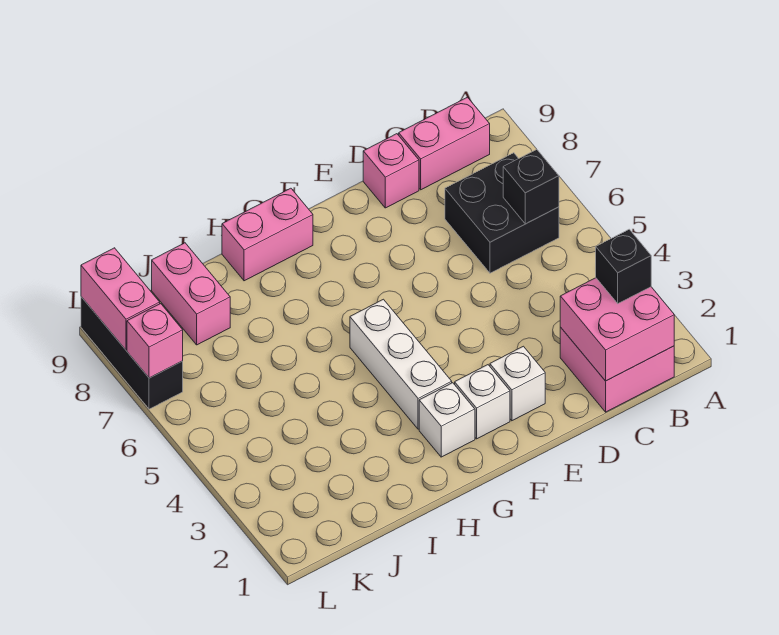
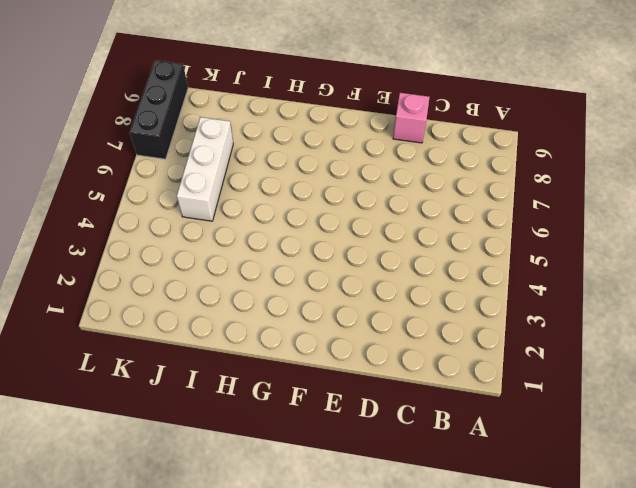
white 1x3 brick [177,117,233,221] -> white 1x3 brick moved to [350,299,452,429]
none -> pink 2x2 brick [560,327,674,412]
none -> black 2x2 brick [445,153,559,273]
none -> pink 1x2 brick [399,97,490,190]

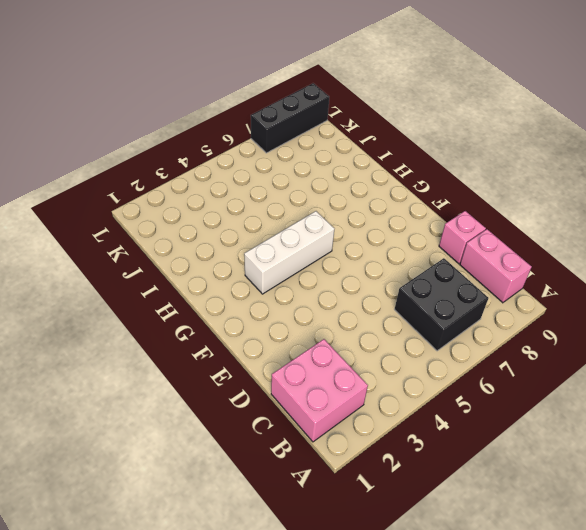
none -> white 1x1 brick [490,346,545,421]
none -> white 1x1 brick [455,365,510,439]
none -> white 1x1 brick [419,383,475,457]

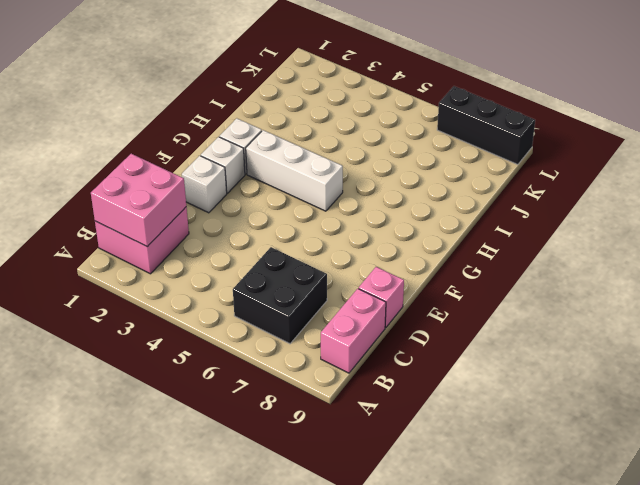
none -> pink 1x2 brick [222,188,313,281]
none -> pink 1x2 brick [152,243,230,345]
none -> black 1x1 brick [503,149,559,224]

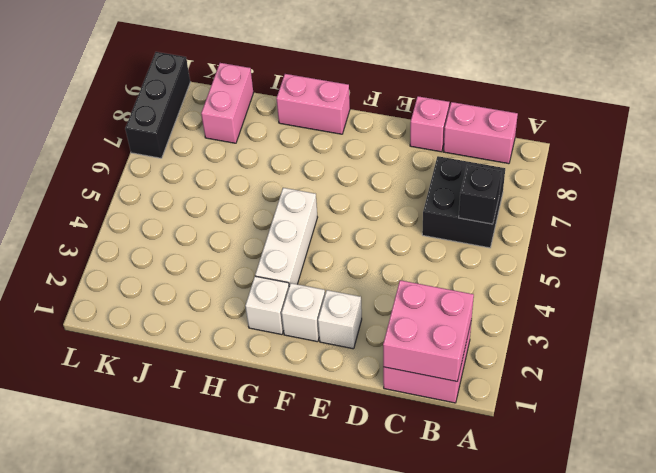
none -> pink 1x1 brick [127,304,183,378]
none -> pink 1x2 brick [81,248,160,350]
none -> black 1x1 brick [596,229,651,303]

